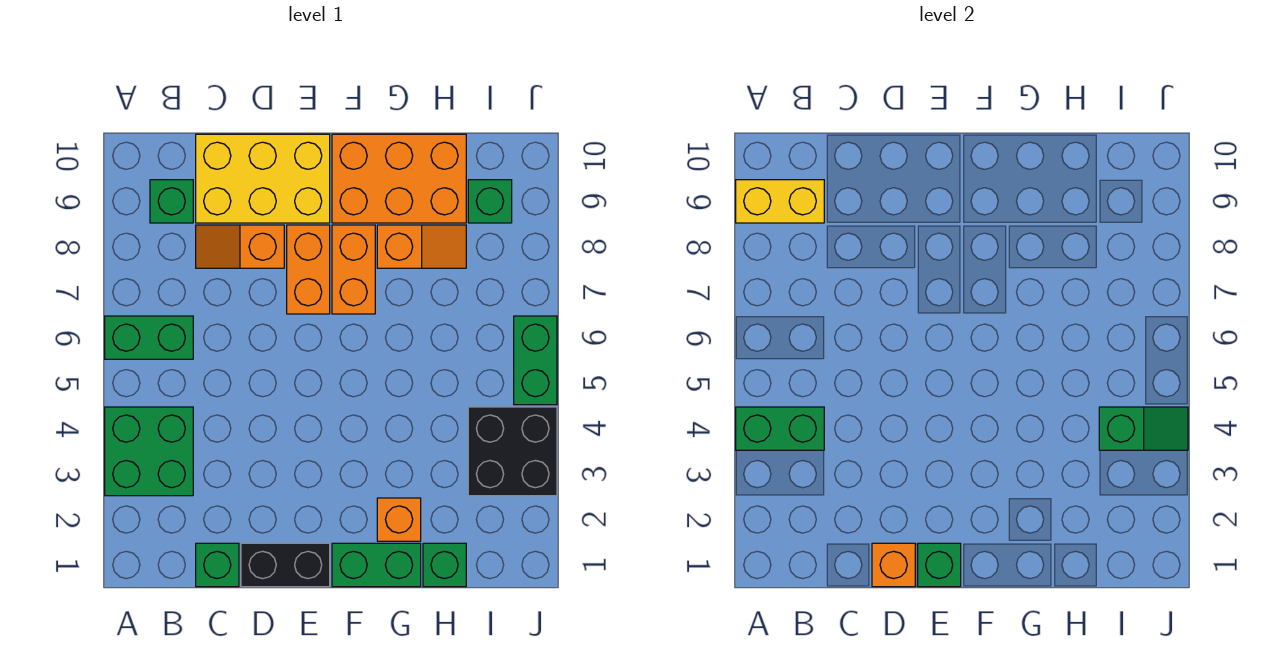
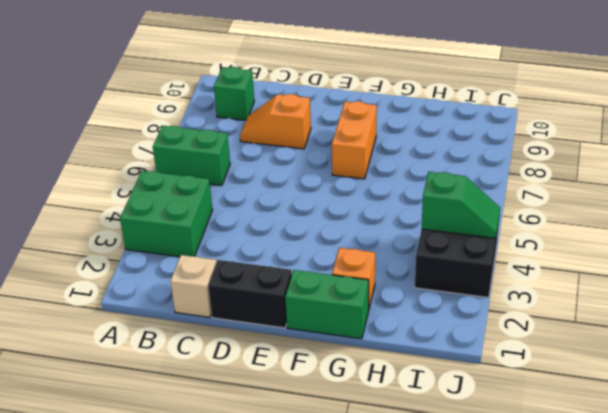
tan 1x1 brick [170,255,217,317] -> green 1x1 brick [196,543,239,587]
none -> yellow 2x3 brick [196,134,330,223]
none -> orange 1x2 brick [287,225,330,314]
none -> orange 2x3 brick [332,134,466,223]

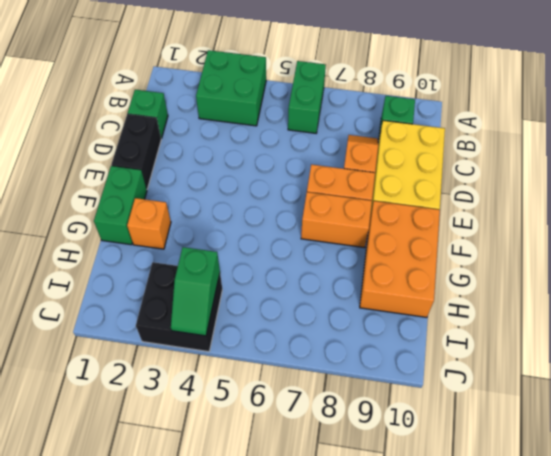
none -> orange 1x2 slope [377,225,466,268]
none -> green 1x1 brick [423,543,466,587]
none -> green 1x1 brick [468,180,512,223]

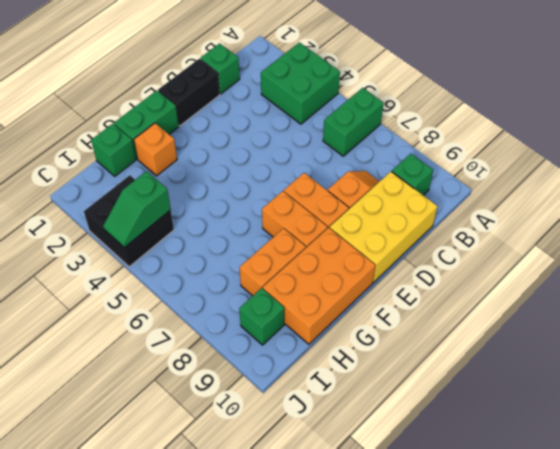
orange 1x2 brick [240,228,306,296] -> orange 1x2 slope [377,225,466,268]
none -> green 1x2 brick [514,316,557,405]
none -> green 1x2 brick [736,407,824,450]
none -> yellow 1x2 brick [736,180,824,223]

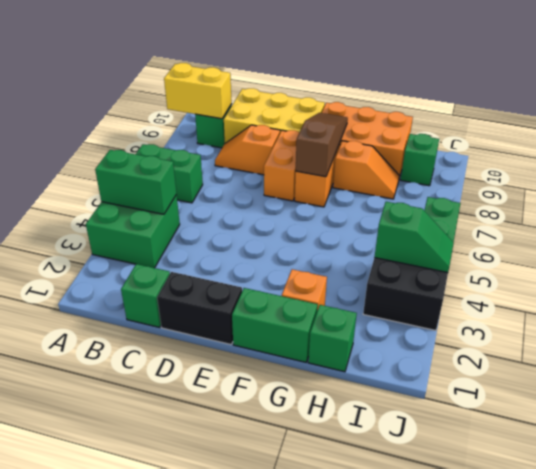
brown 1x3 slope [296,113,348,177] -> none
none -> orange 1x1 brick [872,543,915,587]
none -> green 1x1 brick [918,543,961,587]

